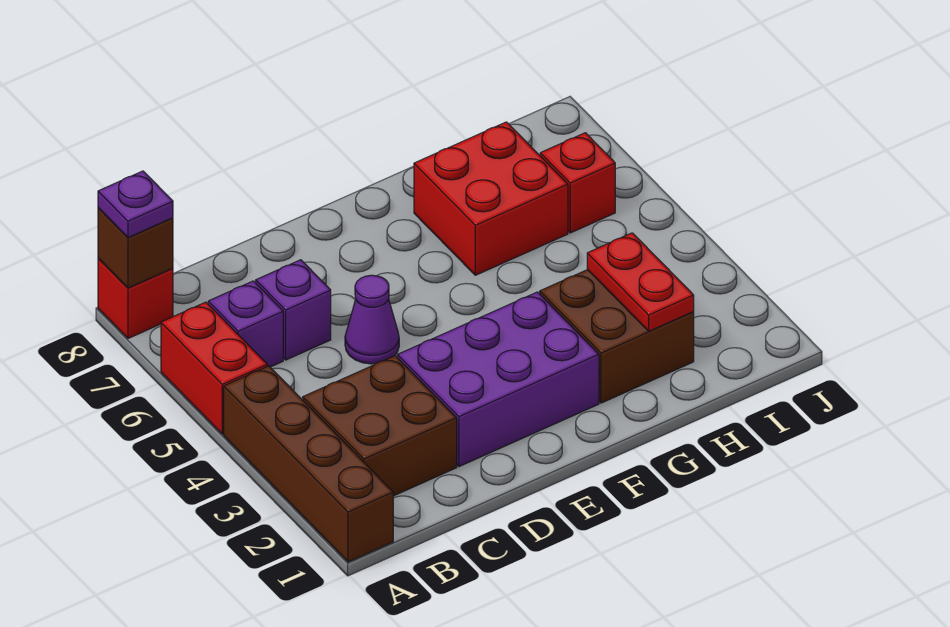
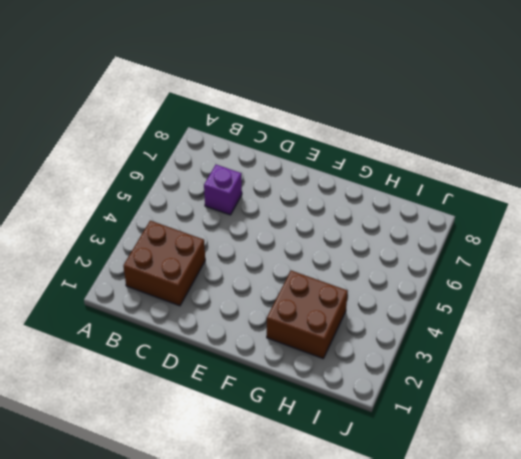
none -> brown 1x4 brick [224,366,393,562]
none -> red 1x2 brick [161,302,267,434]
none -> red 1x1 brick [98,258,173,338]

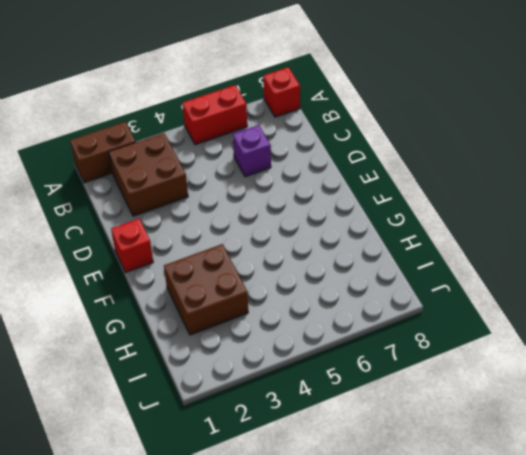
brown 1x2 brick [70,122,135,183] -> brown 1x4 brick [224,366,393,562]
red 1x1 brick [111,219,153,273] -> red 1x1 brick moved to [540,133,615,233]
none -> purple 1x1 brick [208,281,283,367]
none -> purple 2x3 brick [397,292,599,467]
none -> purple 1x1 cone [345,275,399,364]

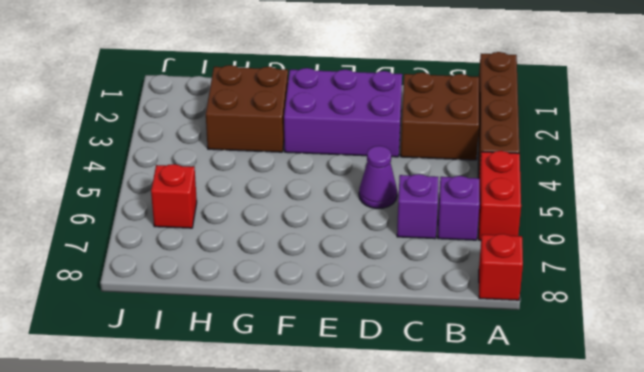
none -> red 2x2 brick [414,122,568,275]
none -> brown 1x1 brick [98,208,173,288]
none -> red 1x2 plate [587,233,694,331]

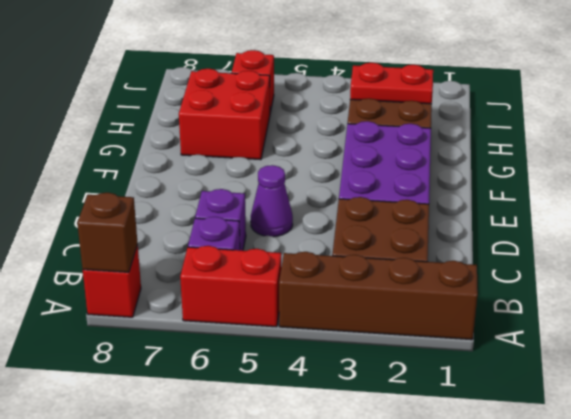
none -> purple 1x1 plate [98,171,173,237]

